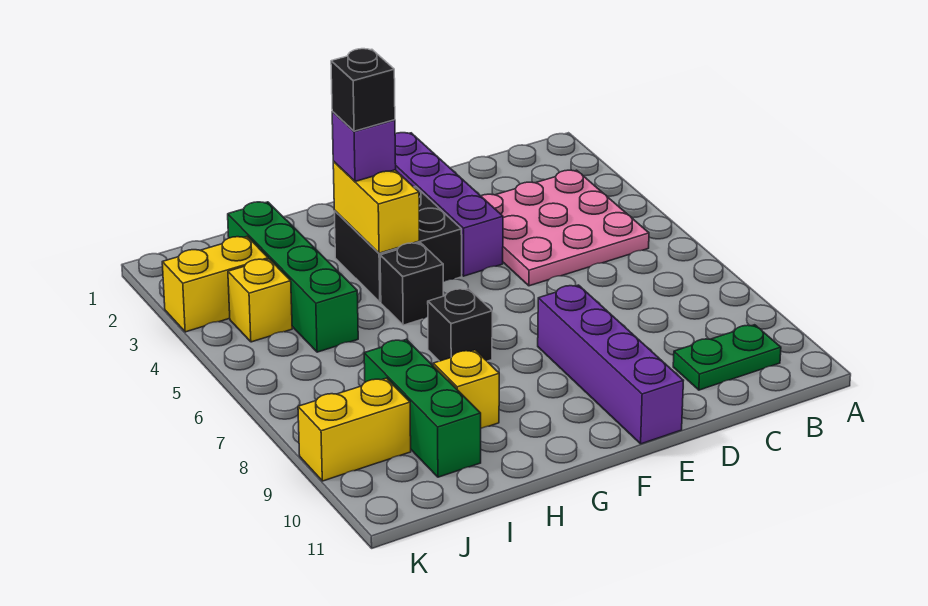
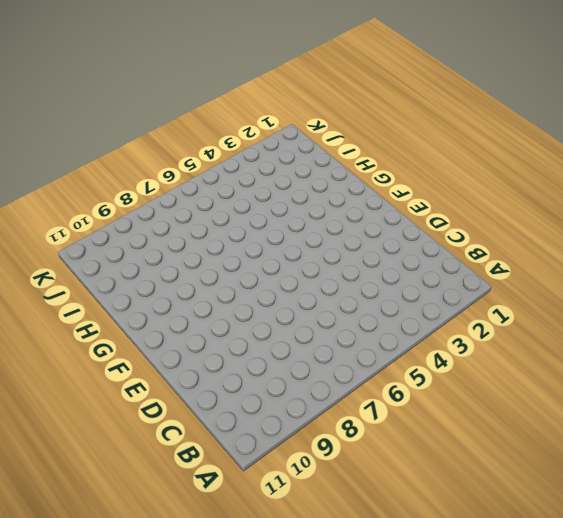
none -> pink 3x3 plate [481,170,649,286]
none -> green 1x2 plate [673,325,781,390]
none -> purple 1x4 brick [395,133,503,276]

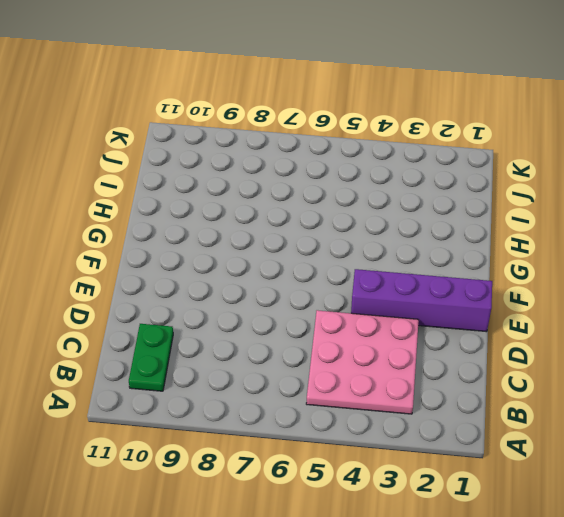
none -> purple 1x4 brick [538,285,683,444]
none -> black 2x2 brick [334,187,462,302]
none -> black 1x1 brick [380,243,443,325]

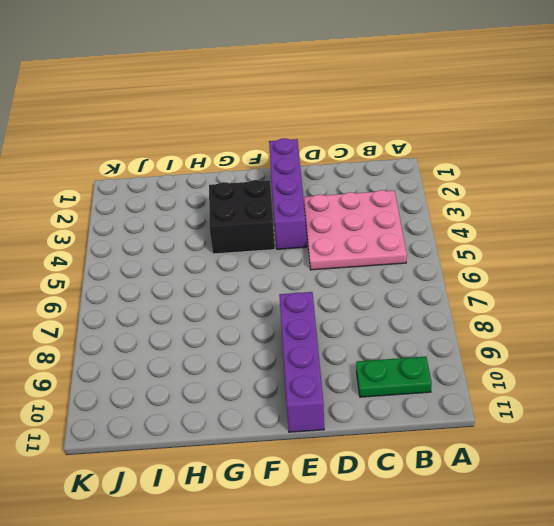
none -> black 1x1 brick [380,243,443,325]
none -> black 1x1 brick [428,288,492,361]
none -> yellow 1x1 brick [433,350,499,428]

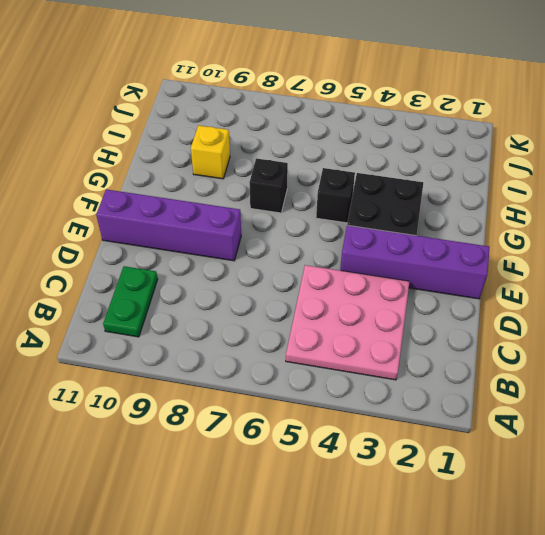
none -> green 1x4 brick [228,202,358,352]
none -> green 1x3 brick [364,339,481,477]
none -> yellow 1x2 brick [162,237,268,332]

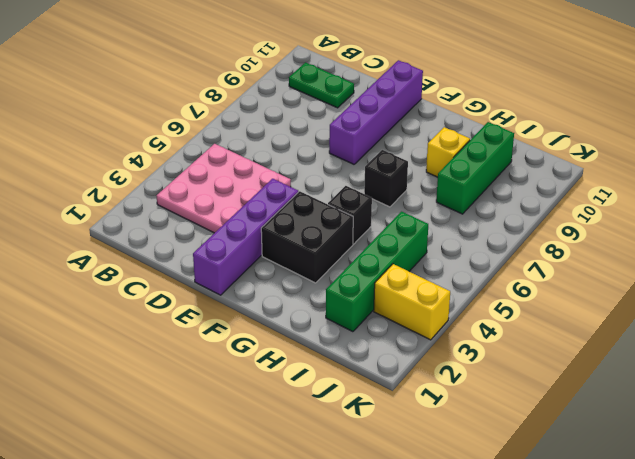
none -> yellow 1x1 brick [228,259,292,342]
none -> yellow 1x2 brick [298,378,411,481]
none -> yellow 1x2 brick [333,162,420,253]

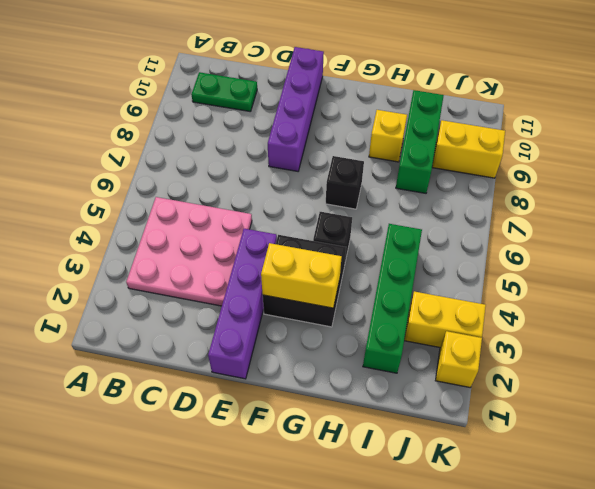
yellow 1x2 brick [261,243,342,308] -> yellow 1x2 brick turned to [333,162,420,253]
yellow 1x1 brick [435,331,482,387] -> yellow 1x1 brick moved to [228,259,292,342]
none -> purple 1x1 brick [332,112,396,181]
none -> black 1x1 brick [331,49,395,131]

